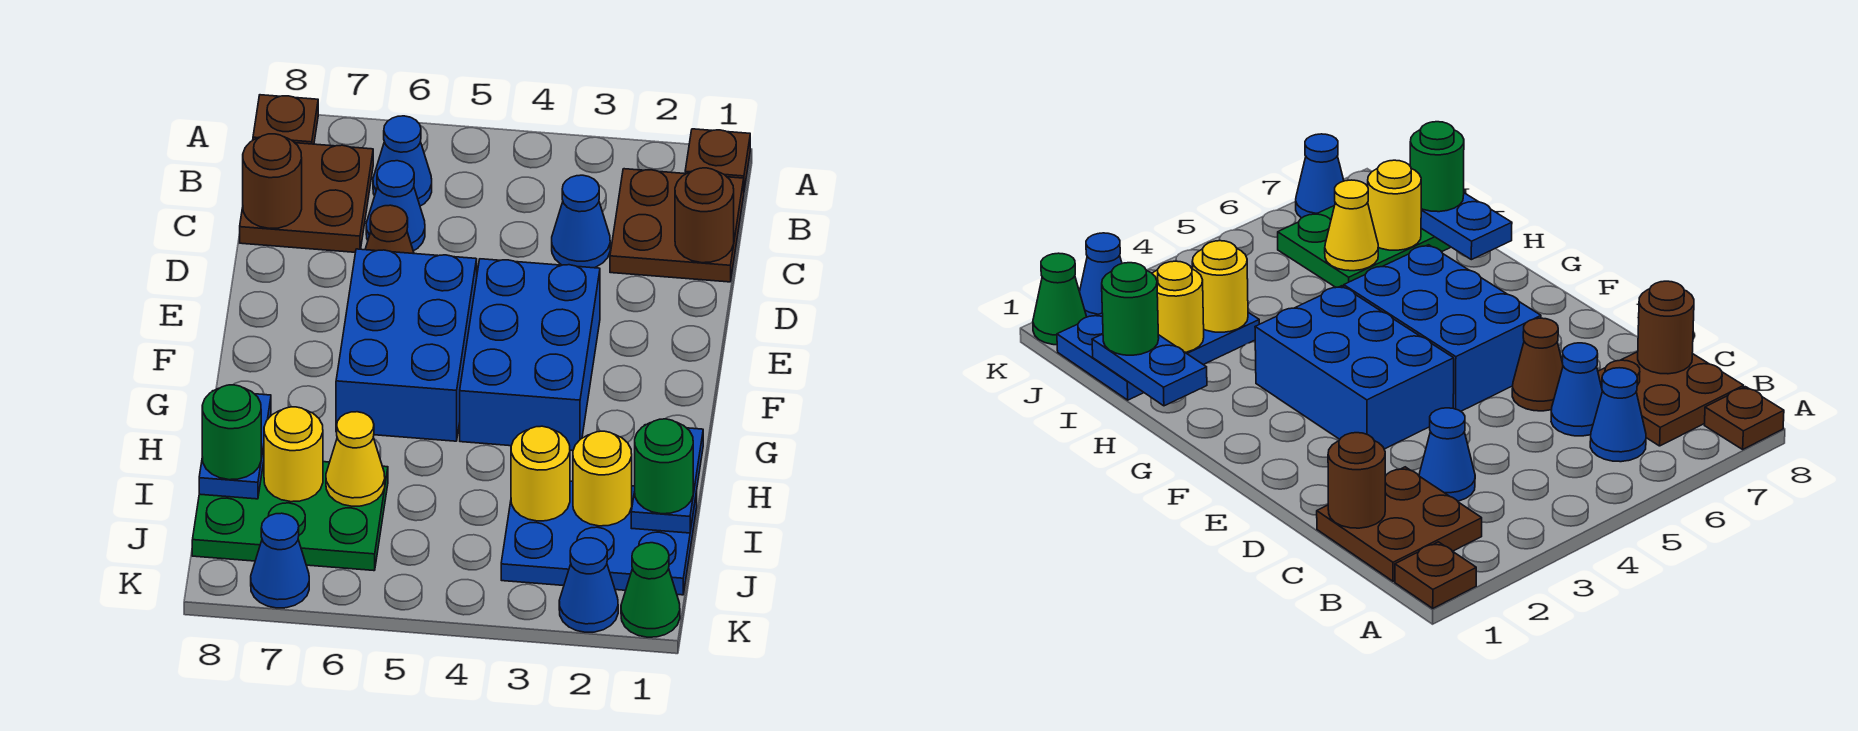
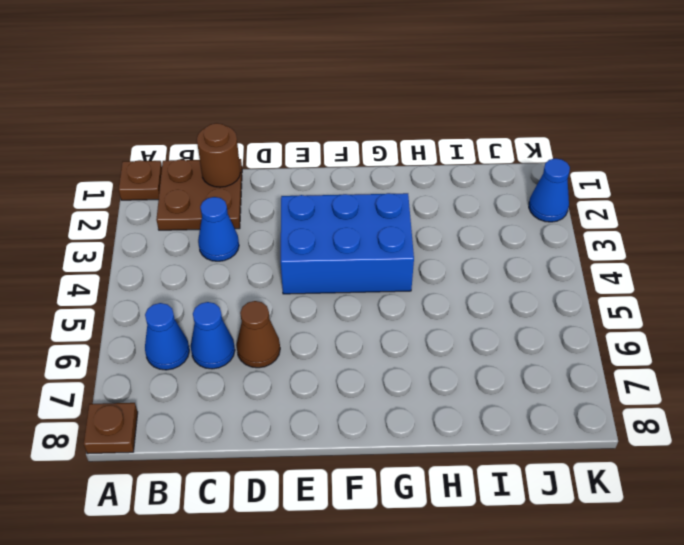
none -> brown 2x2 plate [240,143,373,252]
none -> blue 2x3 brick [336,249,477,441]
none -> blue 2x3 plate [501,481,697,595]

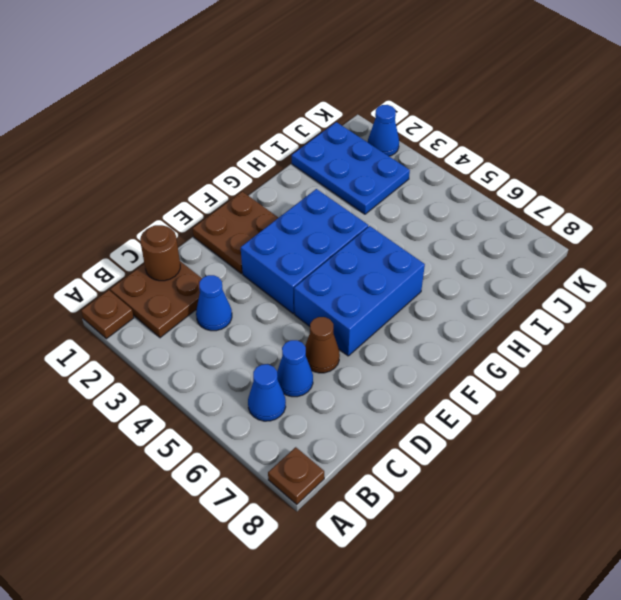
brown 2x2 plate [193,192,278,274] -> brown 2x2 plate moved to [240,143,373,252]
none -> green 2x3 plate [192,462,388,571]
none -> green 1x1 cone [621,543,680,637]
none -> blue 1x1 cone [251,513,309,608]

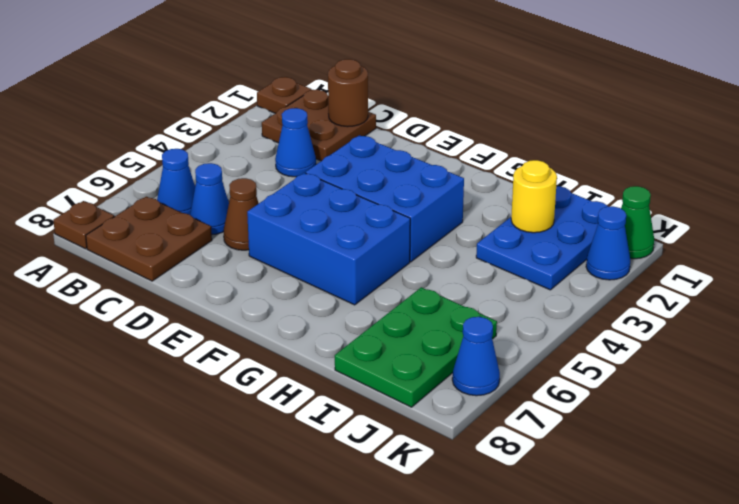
none -> brown 1x1 round brick [243,134,302,228]
none -> blue 1x2 plate [631,425,703,533]
none -> blue 1x2 plate [199,394,271,499]

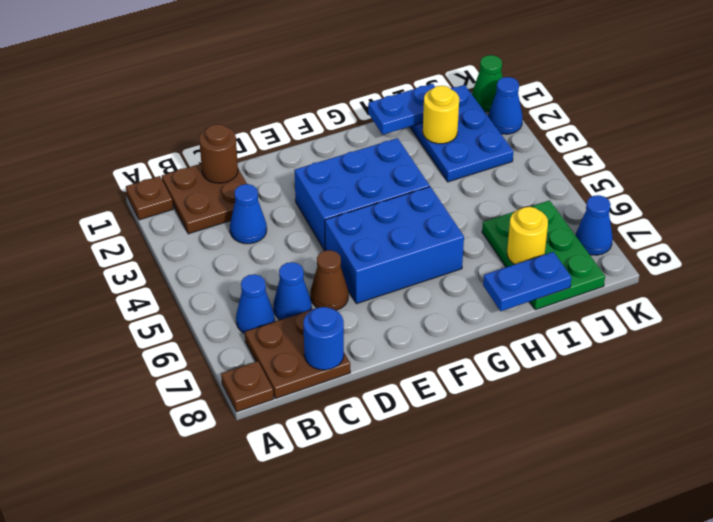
blue 1x1 round brick [303,307,344,370] -> brown 1x1 round brick [243,134,302,228]
none -> yellow 1x1 round brick [511,426,570,521]
none -> yellow 1x1 cone [326,412,385,506]
none -> green 1x1 round brick [635,419,693,514]

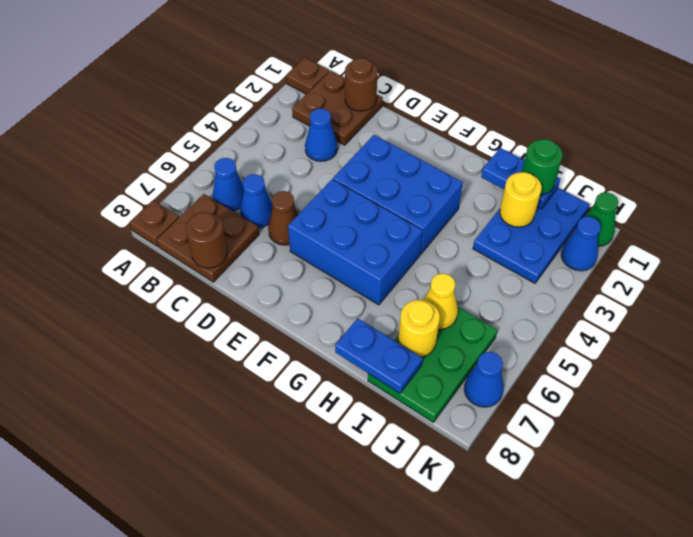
none -> yellow 1x1 round brick [511,426,570,521]
none -> green 1x1 round brick [202,385,261,480]

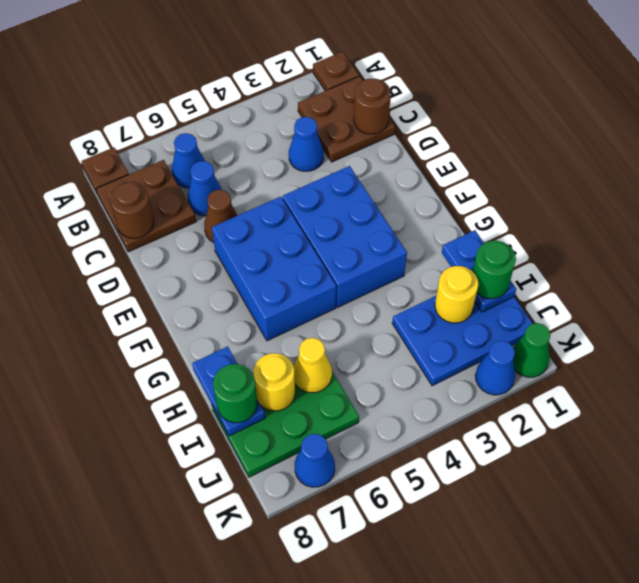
none -> yellow 1x1 round brick [511,426,570,521]

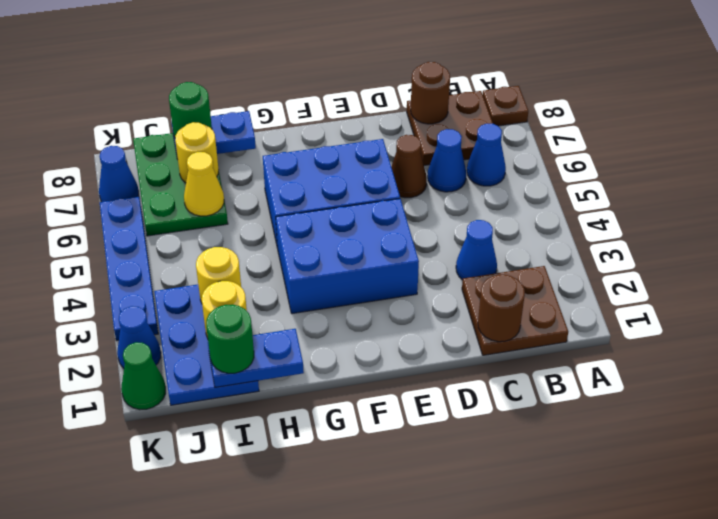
blue 1x4 plate [100,197,158,341] -> none
none -> brown 1x1 plate [685,129,750,190]

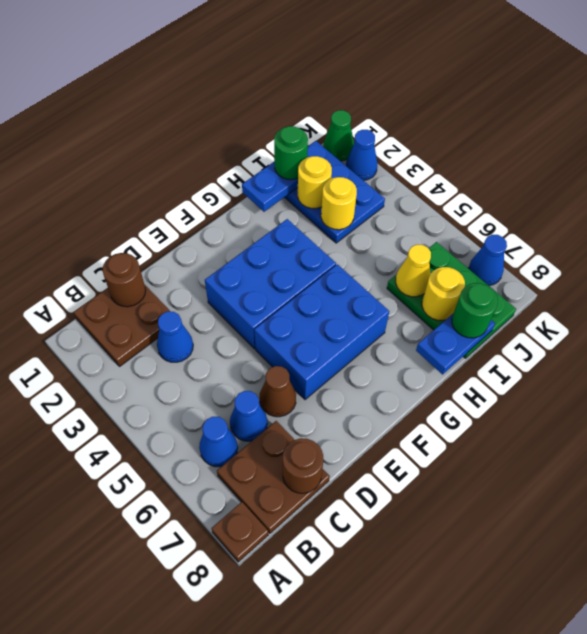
none -> brown 1x1 plate [685,129,750,190]

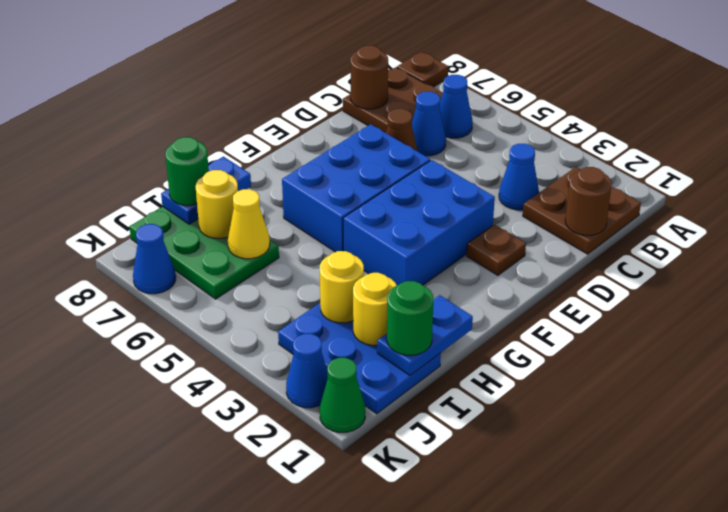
brown 1x1 plate [467,224,526,275] -> brown 1x1 plate moved to [685,129,750,190]

